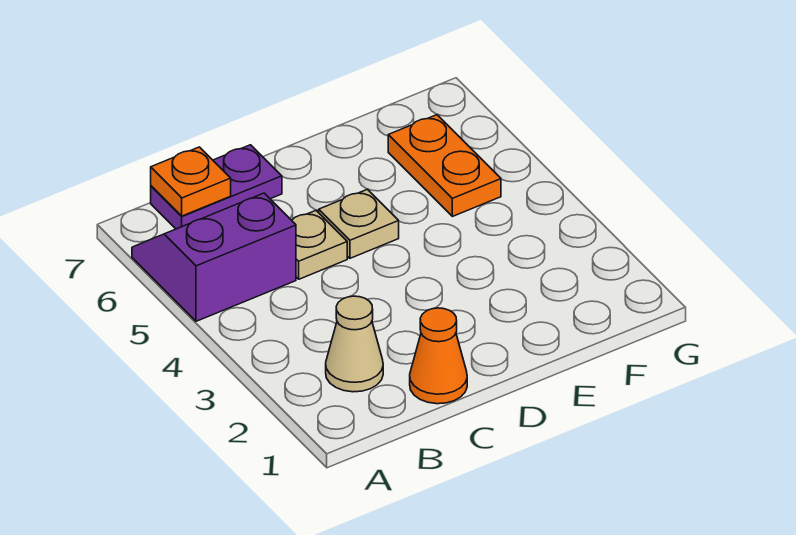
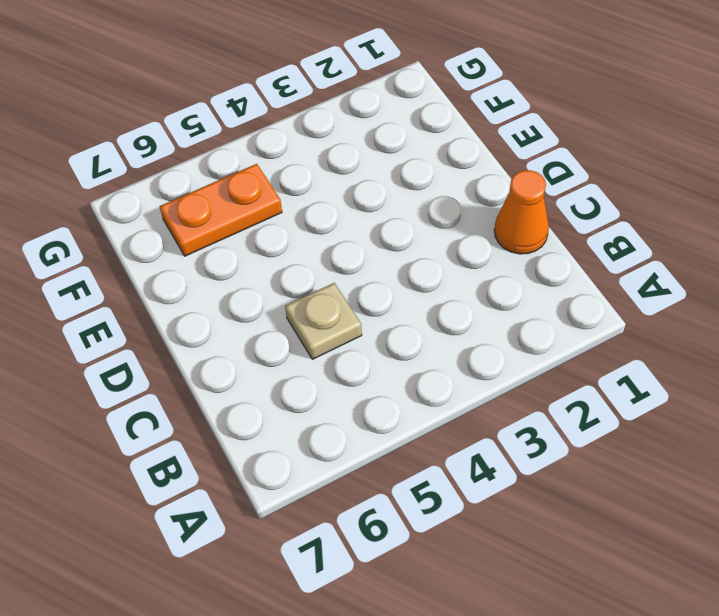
none -> purple 2x2 slope [132,193,296,321]
none -> tan 1x1 cone [326,296,383,392]

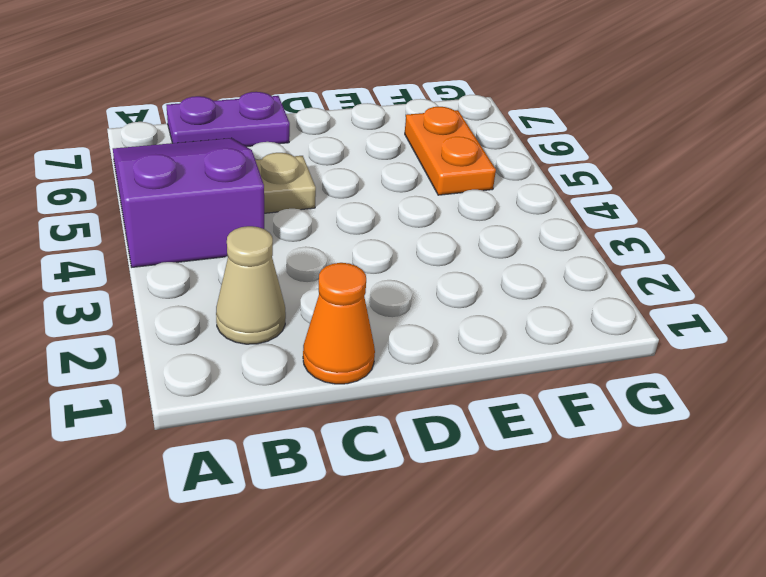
purple 2x3 slope [113,138,264,267] -> purple 2x2 slope [132,193,296,321]
none -> tan 1x1 plate [319,189,399,258]
none -> orange 1x1 plate [151,147,231,216]

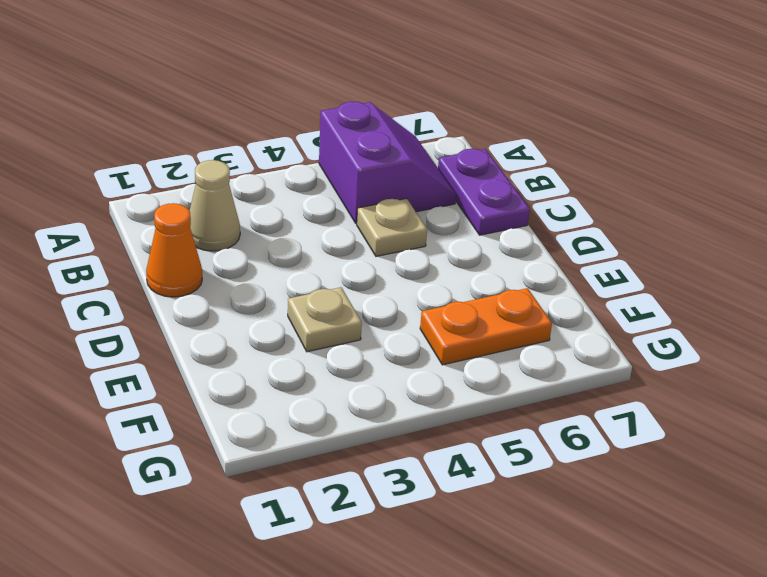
tan 1x1 plate [288,287,362,352] -> tan 1x1 plate moved to [319,189,399,258]
none -> orange 1x1 plate [151,147,231,216]

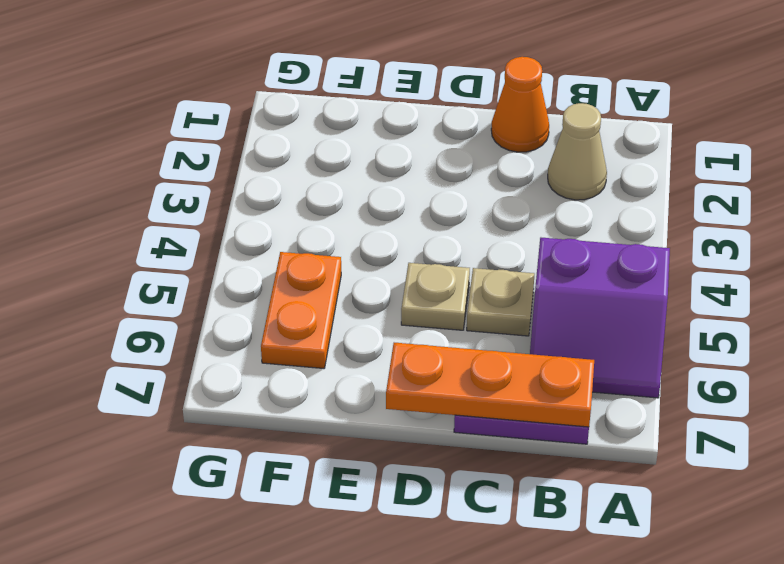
orange 1x3 plate [386,343,594,427] -> orange 1x1 plate [151,147,231,216]

